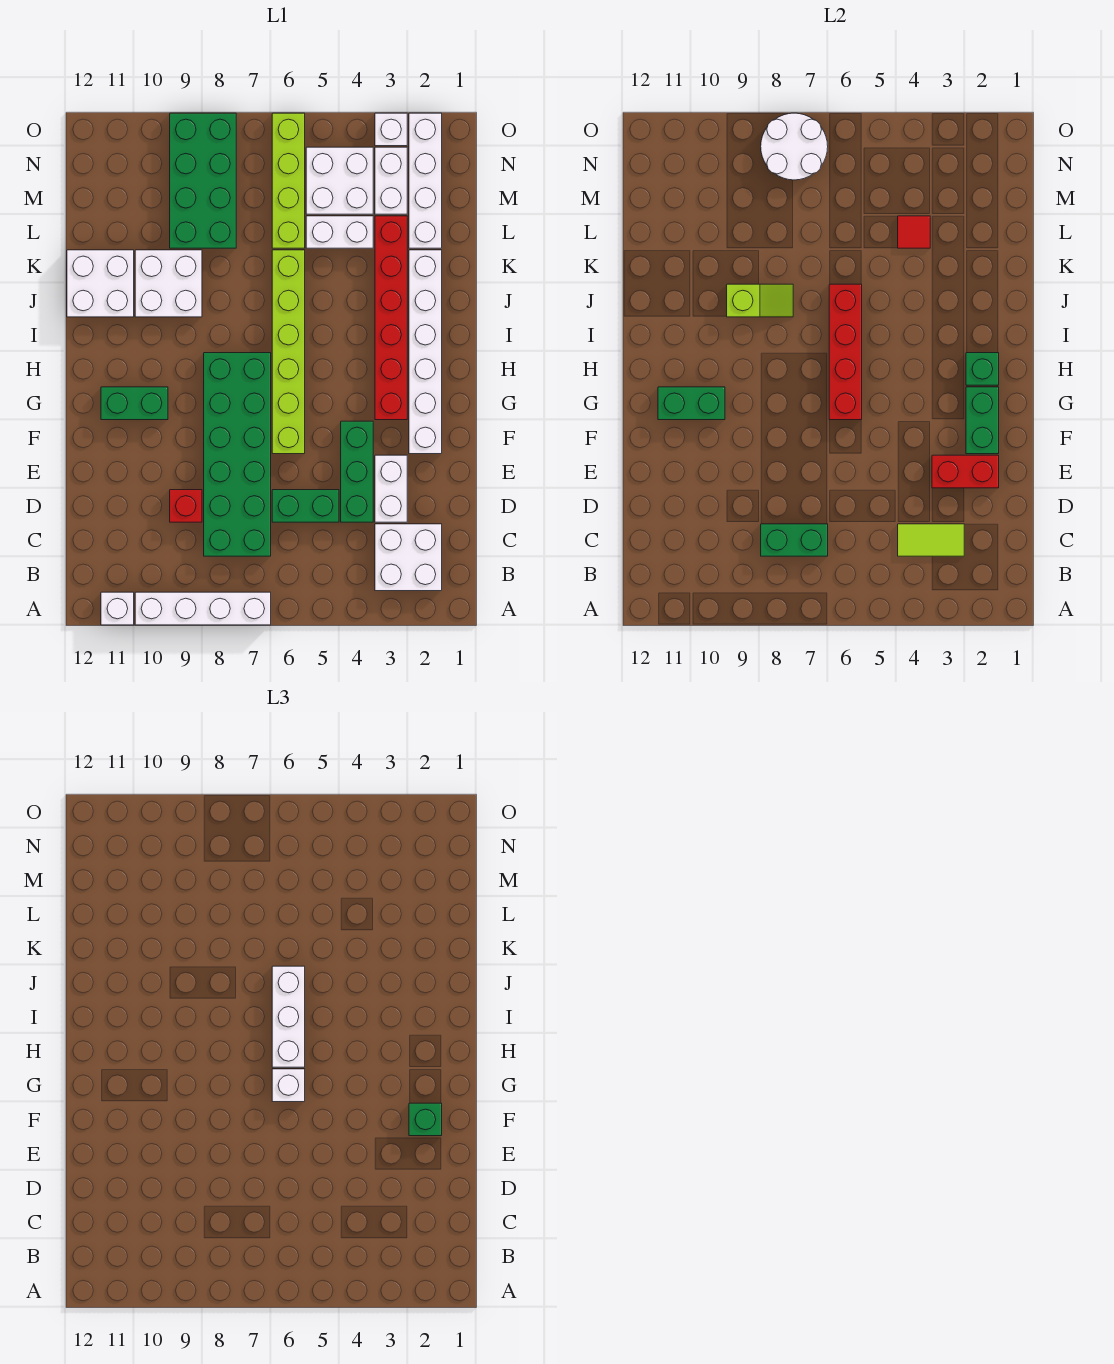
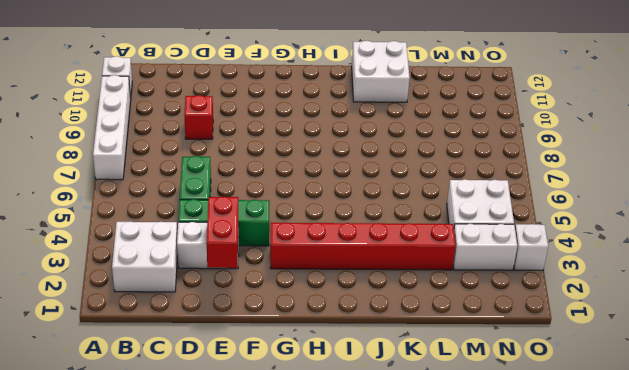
none -> green 2x6 brick [204,353,271,556]
none -> white 1x6 brick [409,250,442,454]
none -> lime 1x6 brick [272,250,305,454]
none -> green 1x2 brick [101,387,168,420]

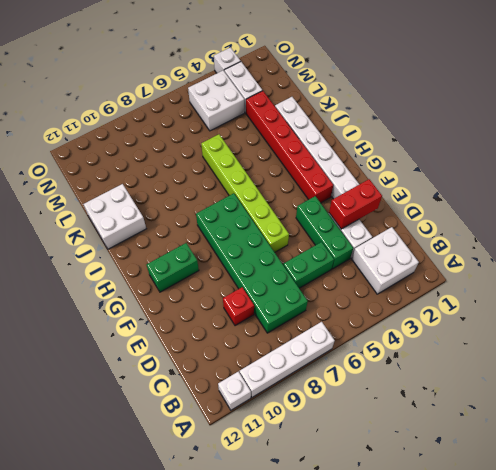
none -> white 2x2 brick [135,250,202,317]
none -> white 1x4 brick [409,113,442,248]
none -> white 1x2 brick [306,216,373,248]
none -> lime 1x4 brick [272,113,305,248]

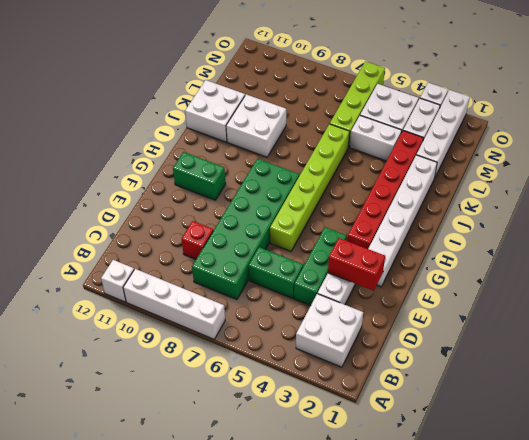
none -> green 2x4 brick [170,113,236,248]
none -> lime 1x2 tile [898,524,964,556]
none -> green 1x2 brick [761,524,828,556]
none -> green 1x2 brick [966,387,999,454]

